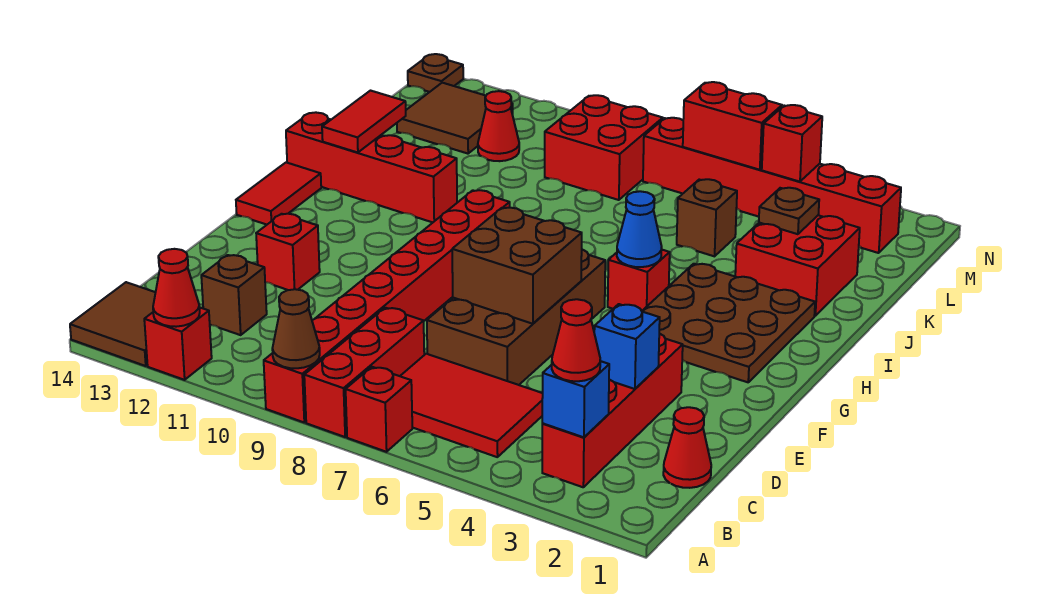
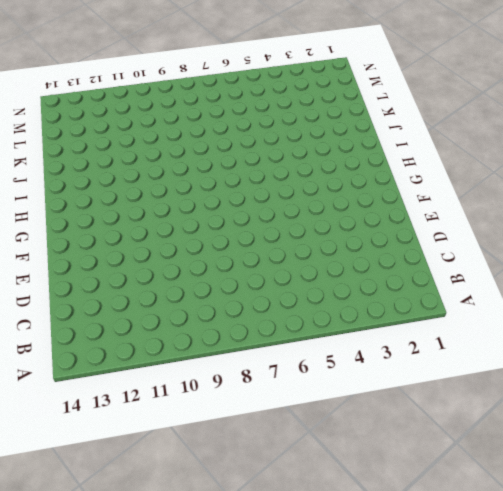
none -> red 1x1 brick [346,367,412,452]
none -> red 1x3 brick [304,308,424,437]
none -> red 1x8 brick [264,190,510,422]
none -> red 1x1 brick [144,307,212,380]

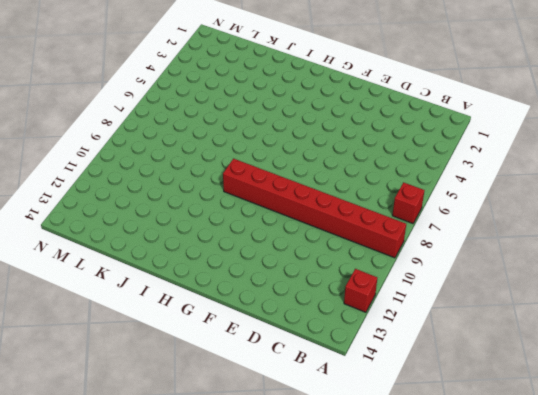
none -> red 1x3 brick [304,308,424,437]
none -> brown 2x2 tile [70,282,156,366]
none -> red 1x4 brick [542,334,683,487]
none -> red 2x3 tile [401,354,543,457]

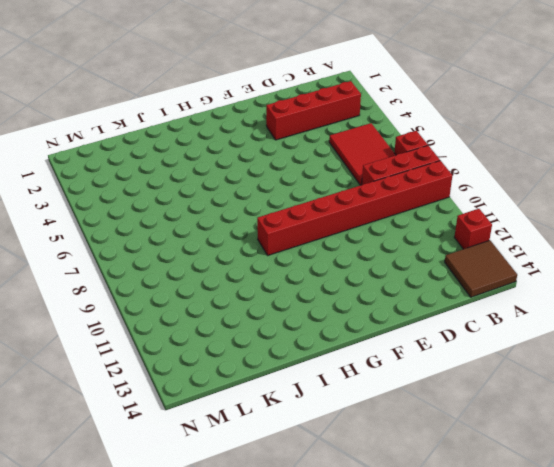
none -> red 1x1 cone [663,407,711,488]
none -> brown 1x1 brick [201,255,267,335]
none -> brown 2x4 brick [427,250,605,385]
none -> red 1x1 brick [256,214,320,290]

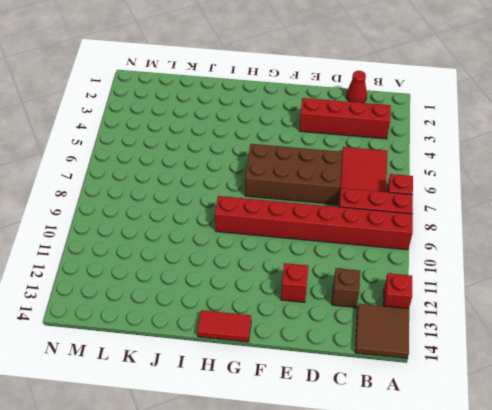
none -> brown 3x3 plate [642,264,815,382]
none -> red 1x1 brick [608,250,670,311]
none -> red 1x4 brick [286,112,457,222]
none -> red 2x2 brick [735,215,860,316]

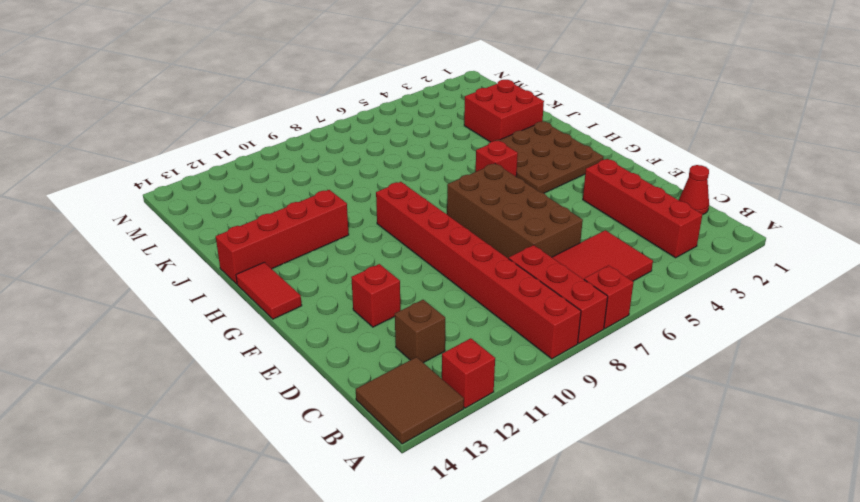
none -> brown 1x1 brick [677,179,737,256]
none -> red 2x2 brick [545,95,663,200]
none -> red 1x1 cone [478,91,519,161]
none -> brown 2x2 tile [397,83,513,154]

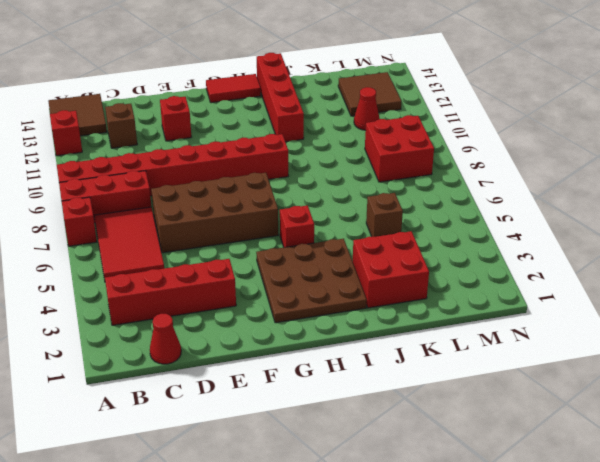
none -> red 1x6 brick [643,118,901,253]
none -> brown 1x1 plate [408,54,463,92]
none -> brown 1x1 cone [272,289,320,368]
none -> red 1x1 cone [153,249,200,327]

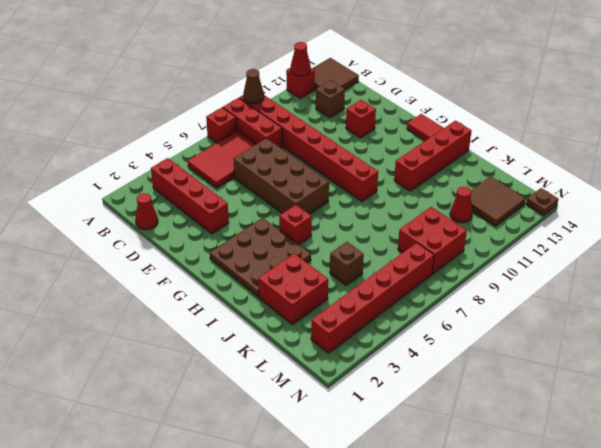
none -> blue 1x1 brick [542,361,609,437]
none -> blue 1x1 brick [594,304,660,389]
none -> brown 2x2 brick [452,208,582,324]
none -> blue 1x1 cone [617,191,662,267]

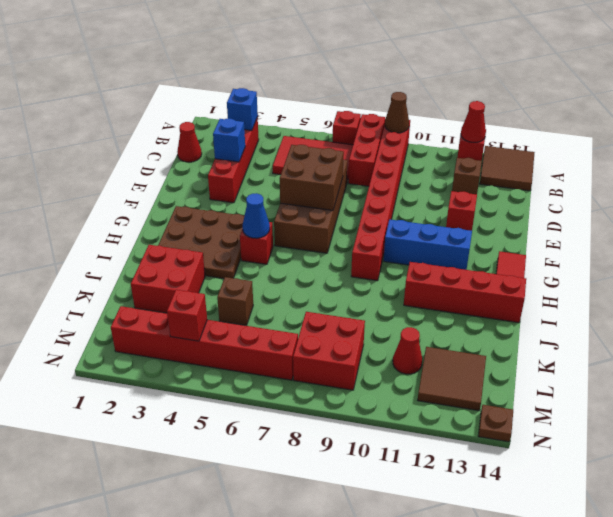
blue 1x3 brick [384,220,472,270] -> none
none -> red 1x2 tile [322,91,406,153]
none -> brown 1x1 plate [759,188,819,234]
none -> red 1x2 brick [683,82,782,170]
none -> red 1x1 cone [552,299,600,381]

